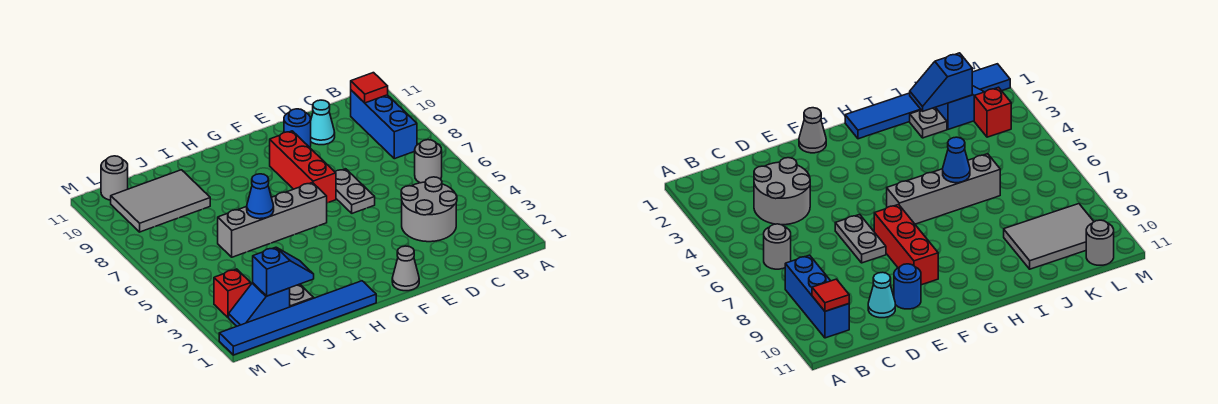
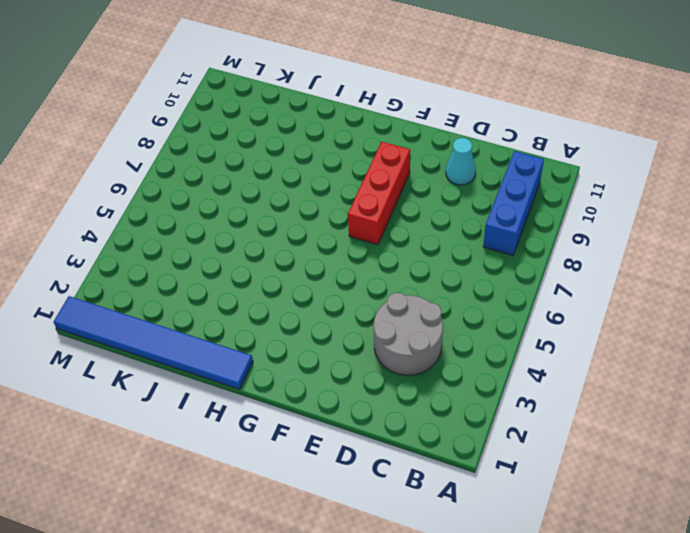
none -> grey 1x1 round brick [415,140,442,183]
none -> grey 1x2 plate [335,169,375,213]
none -> blue 1x1 round brick [284,109,311,147]

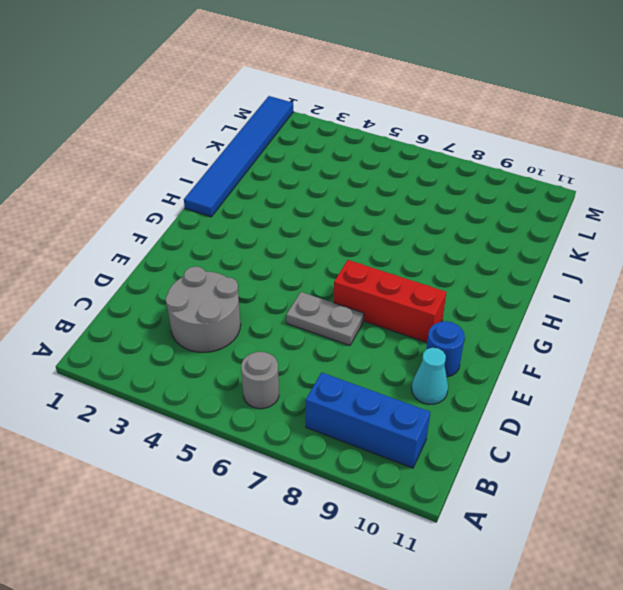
none -> grey 1x1 cone [392,246,419,291]
none -> grey 1x4 brick [218,183,327,257]
none -> grey 1x1 plate [290,284,313,307]

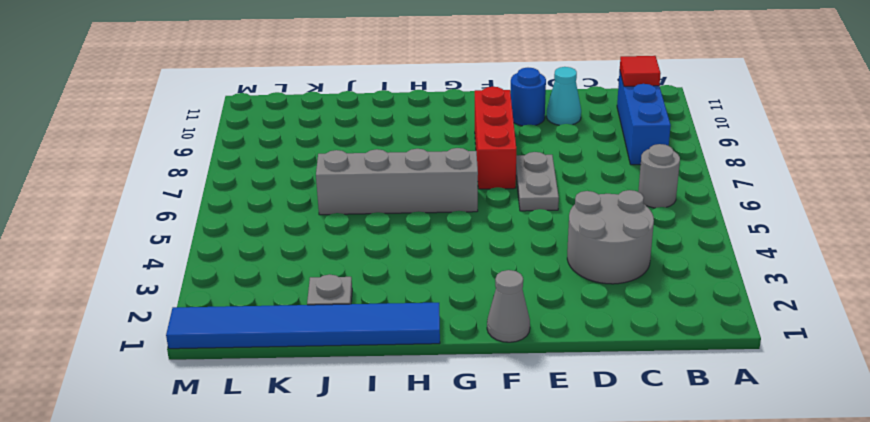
none -> grey 2x3 tile [111,170,210,232]
none -> blue 1x2 slope [229,283,290,326]
none -> red 1x1 brick [214,269,251,318]

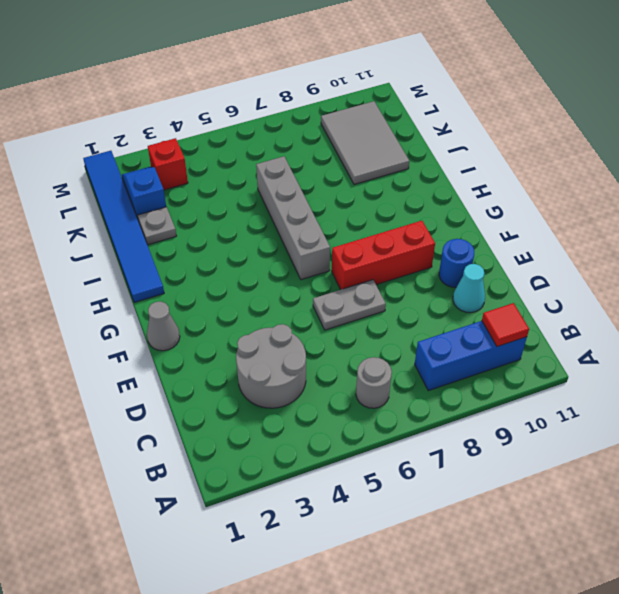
none -> grey 1x1 round brick [101,156,128,200]
none -> blue 1x1 cone [247,174,274,219]
none -> blue 1x2 slope [253,247,314,296]

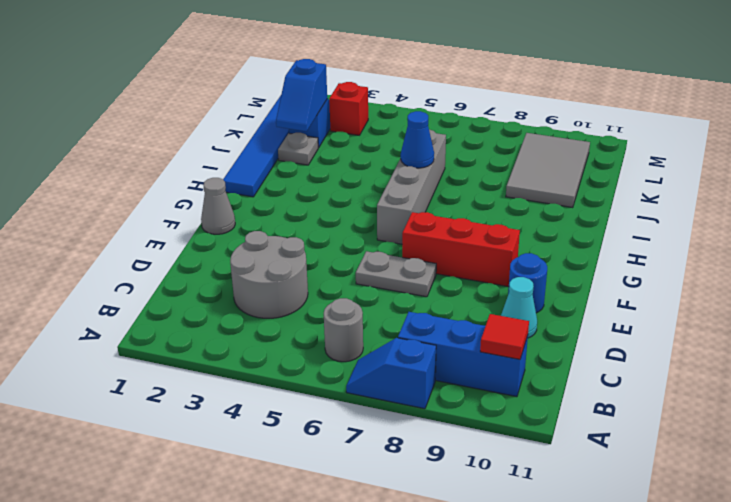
blue 1x2 slope [346,338,436,409] -> none
none -> grey 1x1 round brick [101,156,128,200]

